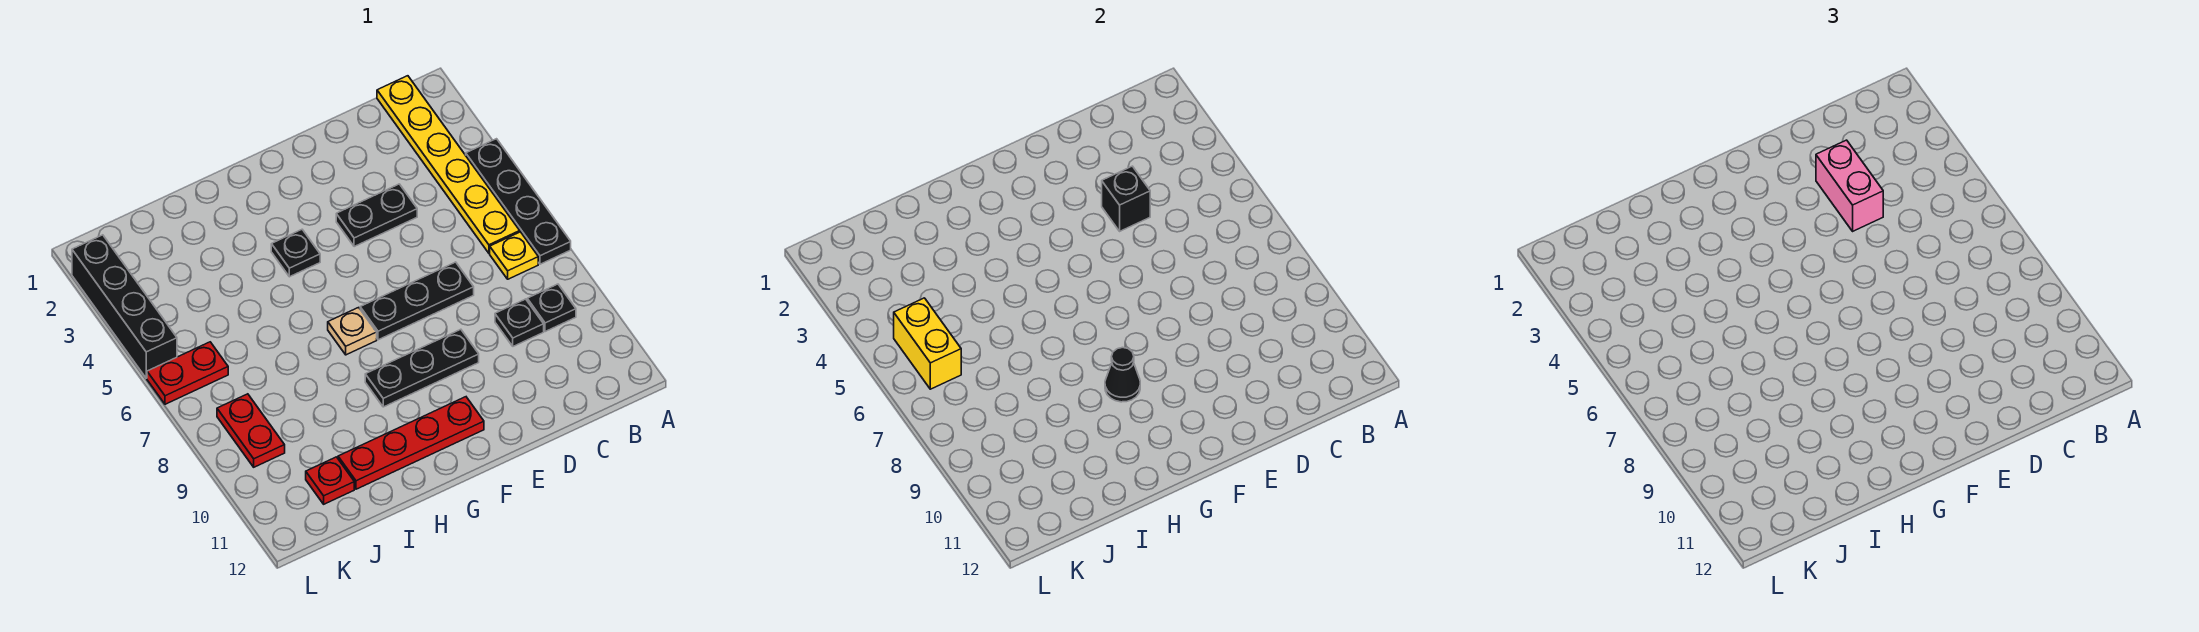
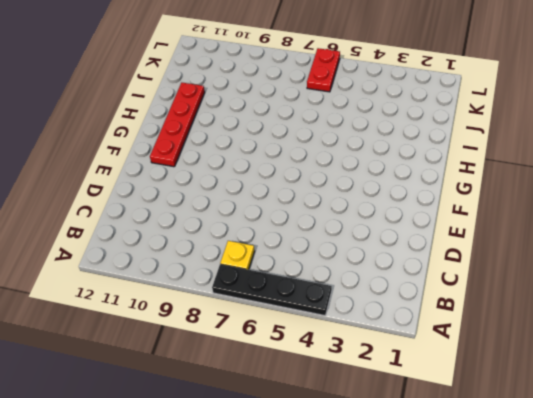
none -> yellow 1x6 plate [377,76,520,253]
none -> black 1x1 plate [527,284,576,332]
none -> black 1x1 plate [495,299,544,346]

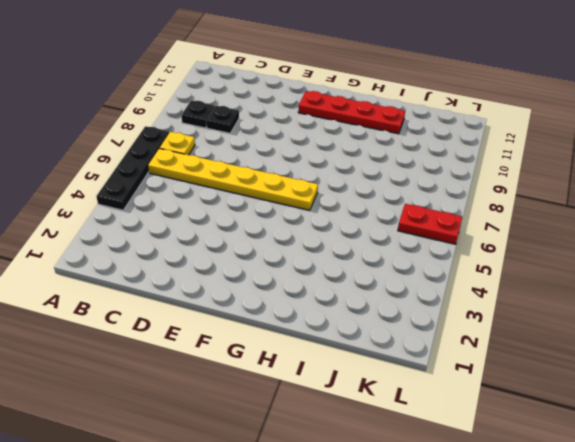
yellow 1x6 plate [148,148,318,210] -> yellow 1x6 plate turned to [377,76,520,253]
none -> black 1x2 plate [336,184,417,247]
none -> black 1x3 plate [360,262,474,340]
none -> black 1x3 plate [365,329,479,407]

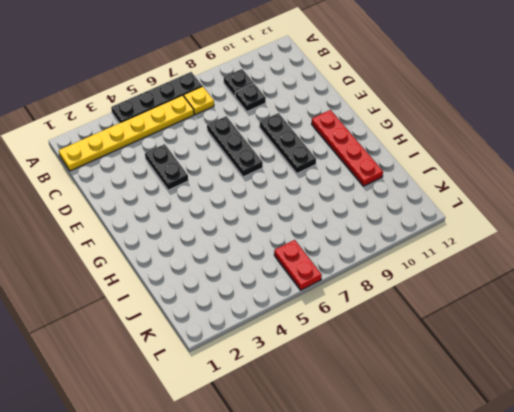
none -> black 1x1 plate [271,230,320,277]
none -> tan 1x1 plate [328,308,377,355]
none -> red 1x1 plate [306,457,354,504]

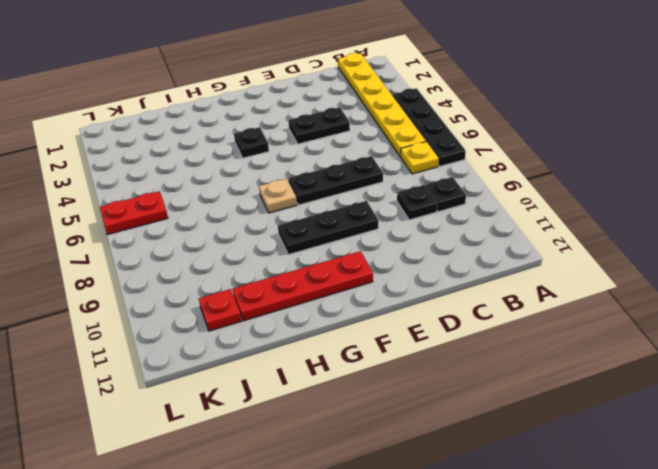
none -> red 1x2 plate [217,394,285,467]
none -> black 1x4 brick [72,235,177,378]
none -> black 1x1 brick [1102,166,1150,231]

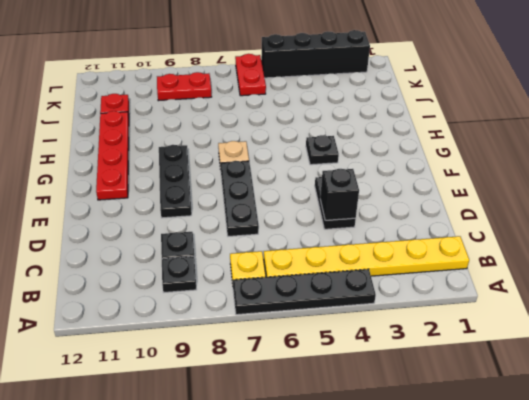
none -> black 1x1 cone [1105,347,1140,402]
none -> yellow 1x2 brick [894,298,961,389]
none -> pink 1x2 brick [1816,140,1883,231]

